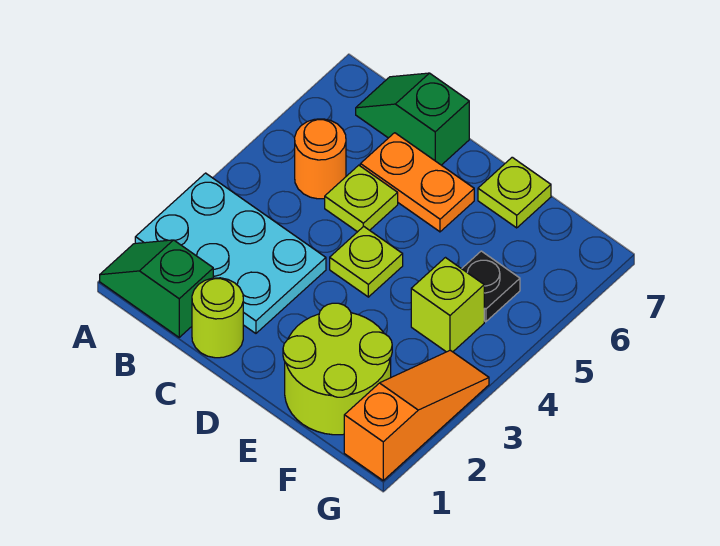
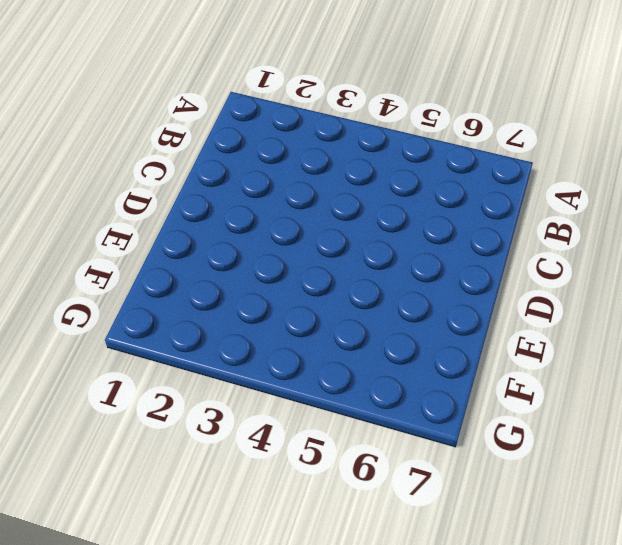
none -> green 1x2 slope [100,240,213,337]
none -> cyan 2x3 plate [135,173,326,333]
none -> orange 1x1 round brick [295,119,346,199]

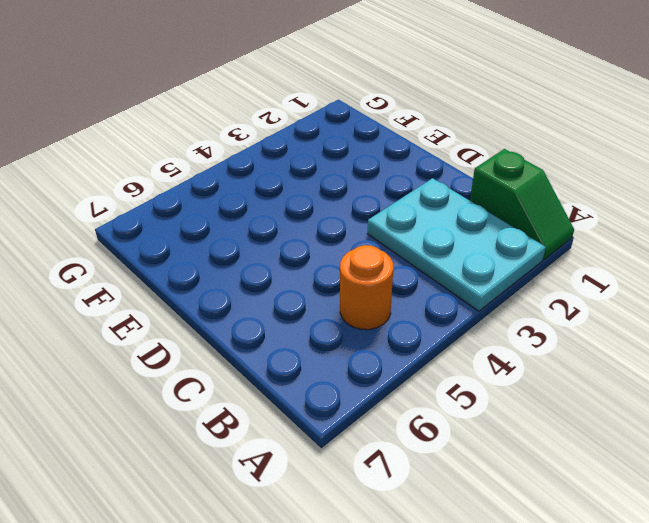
none -> green 1x2 slope [356,73,469,165]
none -> lime 1x1 round brick [192,278,243,358]
none -> lime 1x1 plate [325,165,398,232]

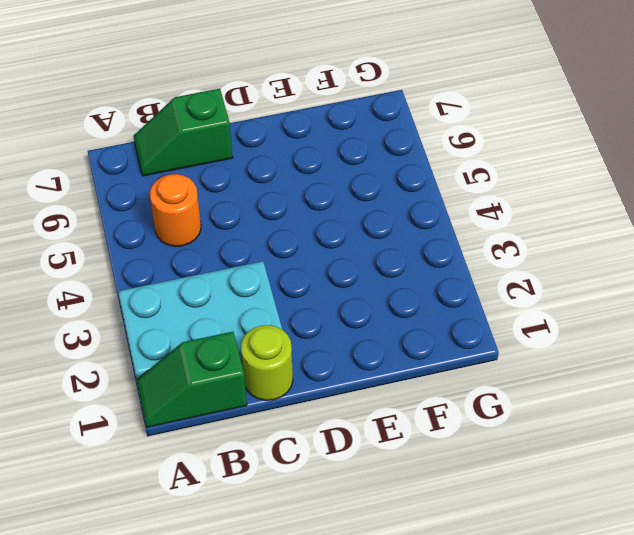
none -> lime 1x1 plate [325,165,398,232]
none -> orange 1x2 plate [360,133,474,232]
none -> lime 1x1 plate [330,226,403,297]

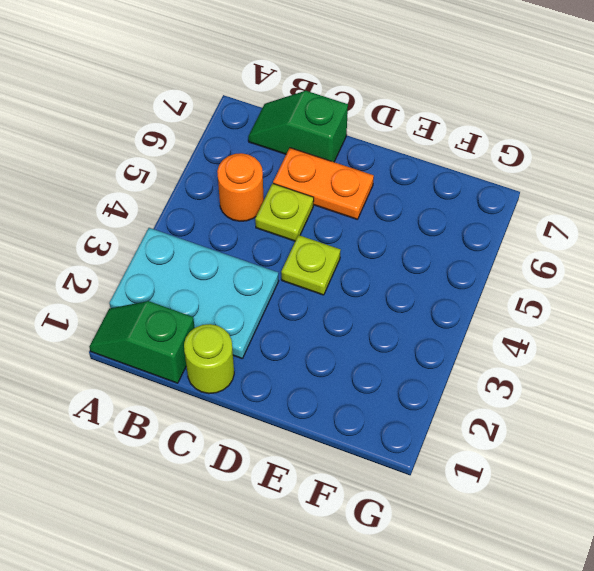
none -> lime 2x2 round brick [283,303,392,435]
none -> lime 1x1 plate [478,157,551,228]
none -> lime 1x1 brick [411,258,484,352]

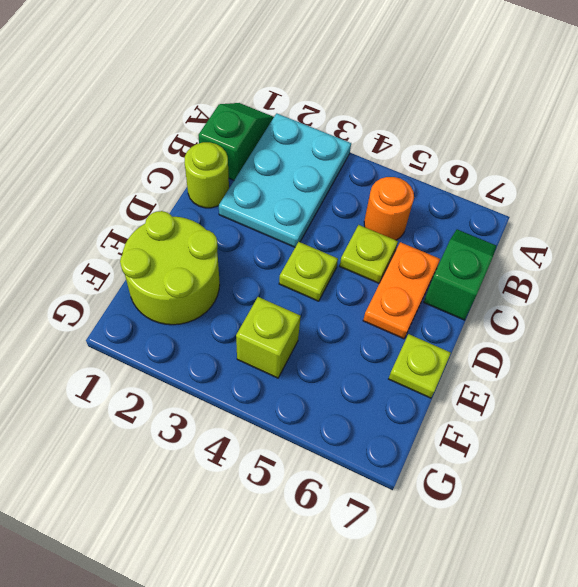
none -> black 1x1 plate [462,251,520,322]
none -> orange 1x3 slope [344,350,489,480]

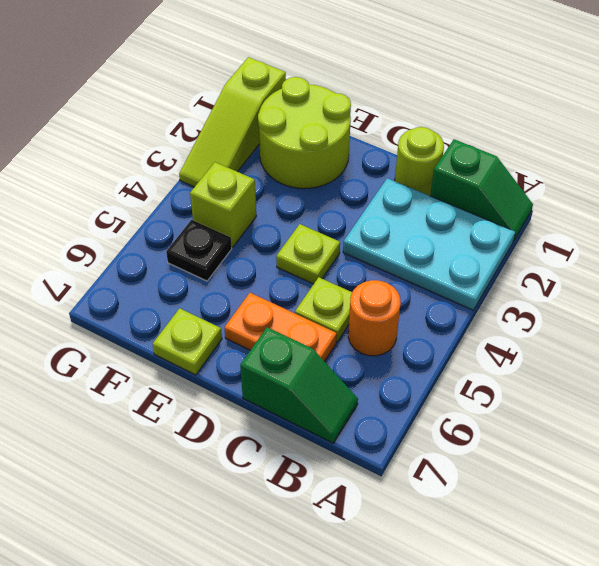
lime 1x3 slope [179,57,286,187] -> orange 1x3 slope [344,350,489,480]

